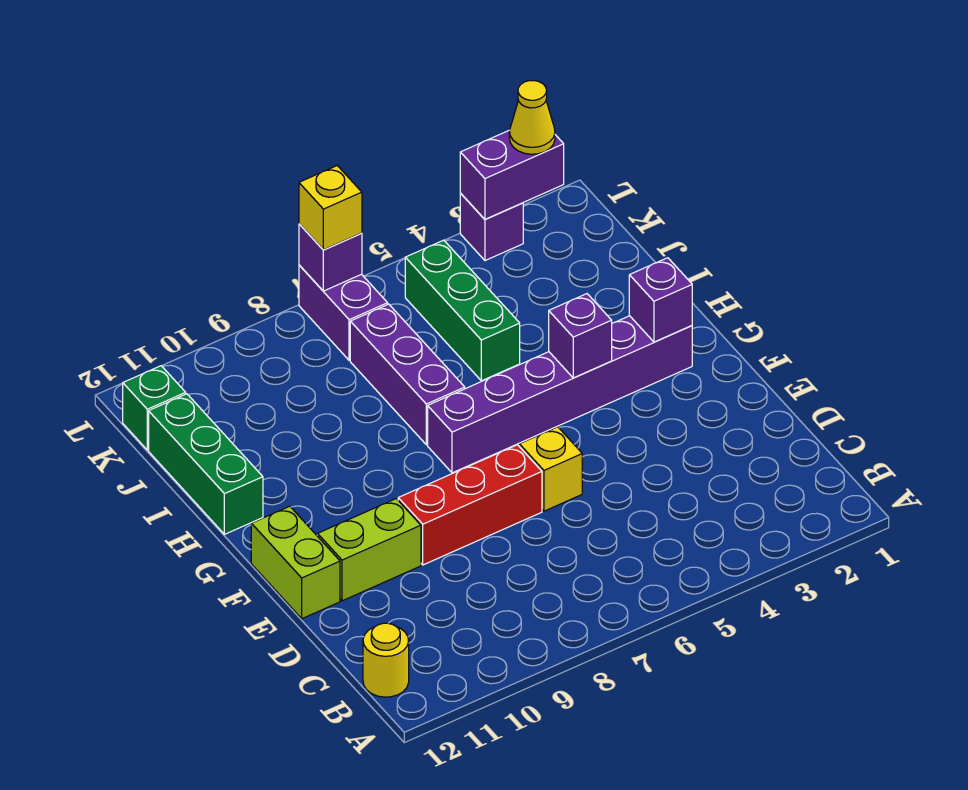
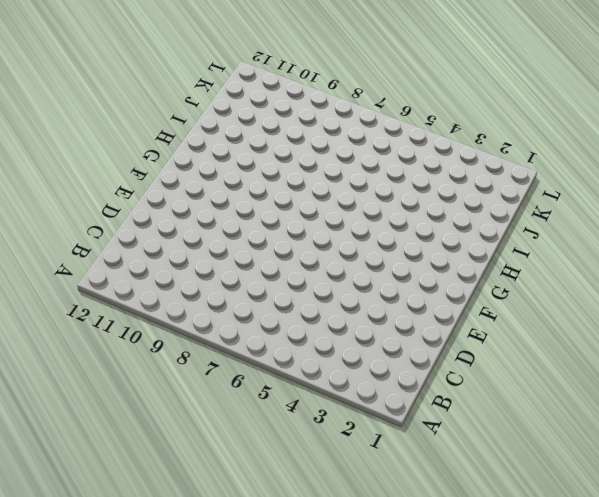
none -> yellow 1x1 round brick [363,623,409,697]
none -> yellow 1x1 brick [519,427,582,511]
none -> red 1x3 brick [398,445,542,565]

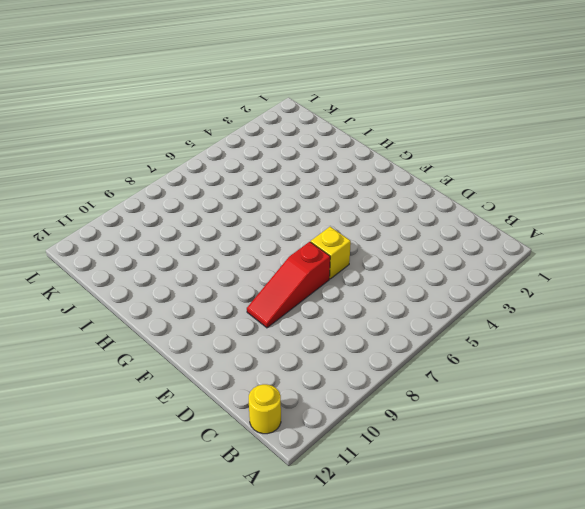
red 1x3 slope [247,242,330,328] -> red 1x3 brick [398,445,542,565]
none -> lime 1x2 brick [318,499,421,601]
none -> lime 1x2 brick [251,506,340,619]
none -> purple 1x6 brick [428,316,692,473]

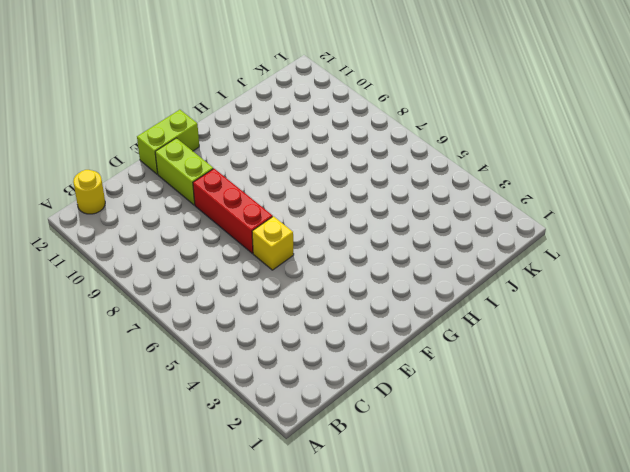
none -> purple 1x6 brick [428,316,692,473]
none -> purple 1x3 brick [350,304,465,445]
none -> green 1x3 brick [149,394,263,534]

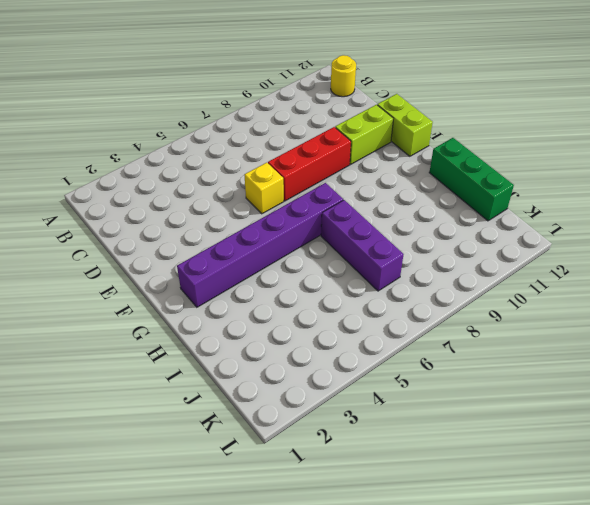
none -> green 1x3 brick [405,240,520,381]
none -> purple 1x2 brick [299,265,388,360]
none -> green 1x1 brick [123,366,186,450]

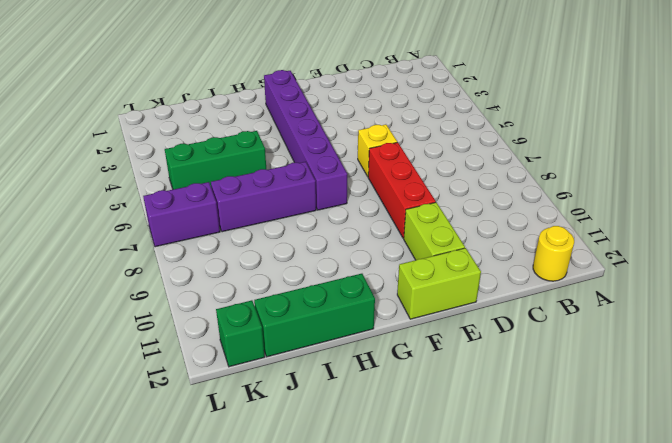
none -> purple 1x1 brick [460,194,523,261]
none -> purple 1x1 brick [629,258,692,342]
none -> purple 1x1 brick [549,294,612,378]

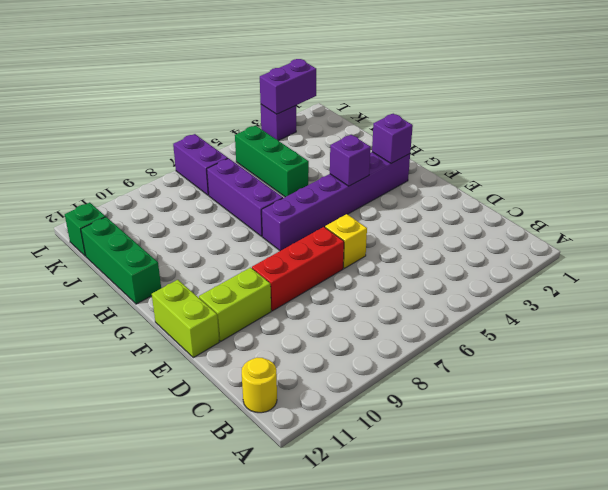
none -> purple 1x1 brick [299,224,362,291]
none -> yellow 1x1 cone [509,81,555,154]
none -> yellow 1x1 brick [299,166,362,250]

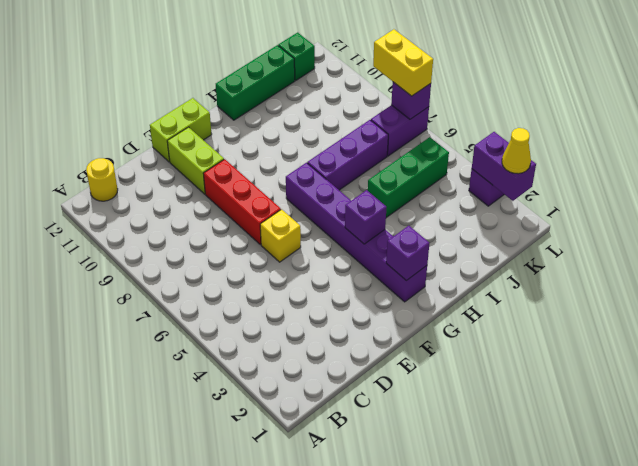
yellow 1x2 brick [373,29,433,96] -> yellow 1x1 brick [299,166,362,250]

